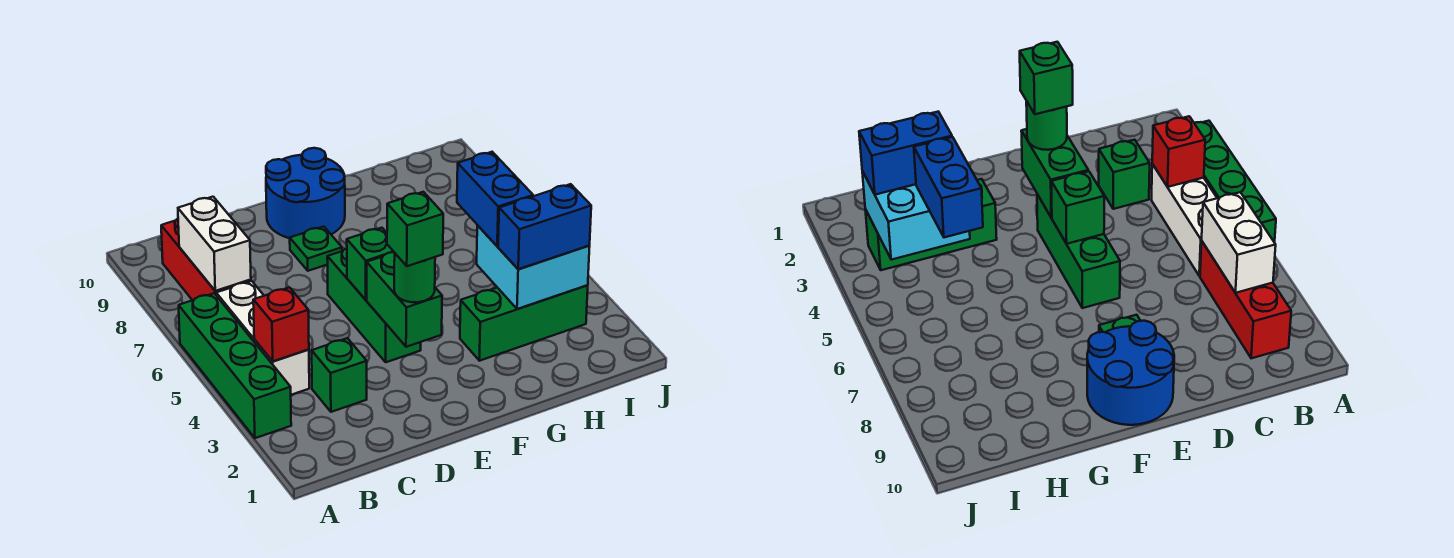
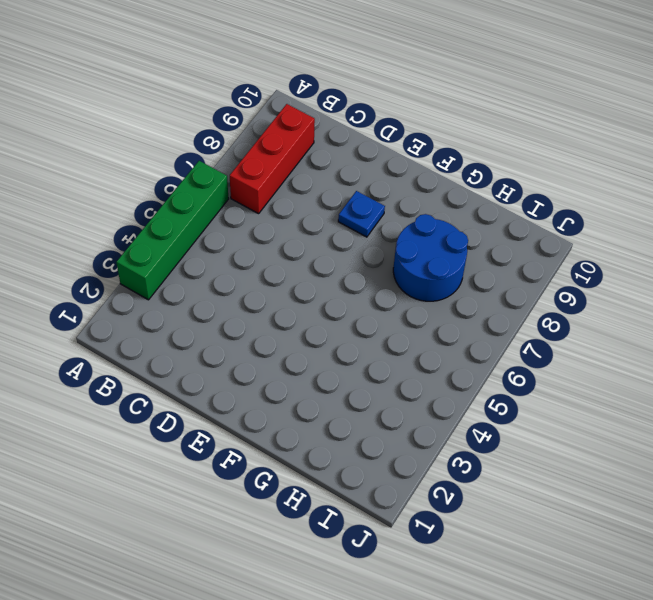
blue 1x1 plate [338,191,385,237] -> green 1x1 plate [290,227,342,271]
blue 2x2 round brick [393,214,468,301] -> blue 2x2 round brick moved to [266,148,345,238]
none -> white 1x3 brick [216,281,309,395]
none -> green 1x1 brick [312,338,367,412]
none -> green 1x3 brick [327,248,421,362]

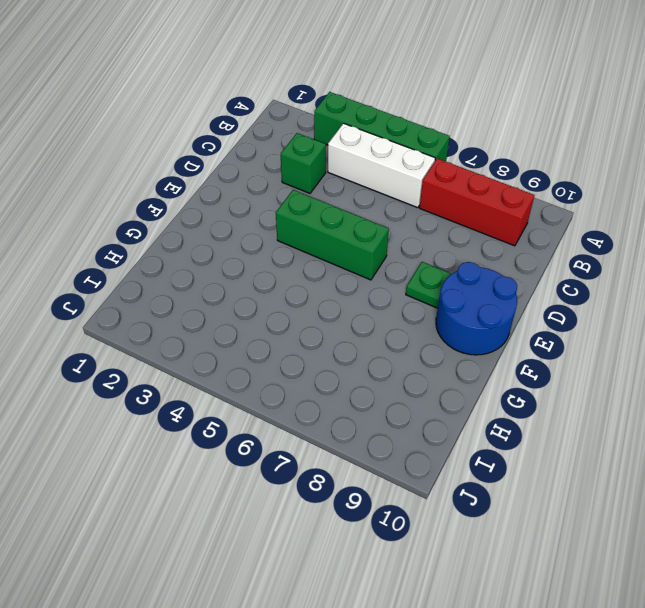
none -> green 1x3 brick [460,285,588,361]
none -> red 1x1 brick [253,287,309,361]
none -> white 1x2 brick [178,197,251,291]

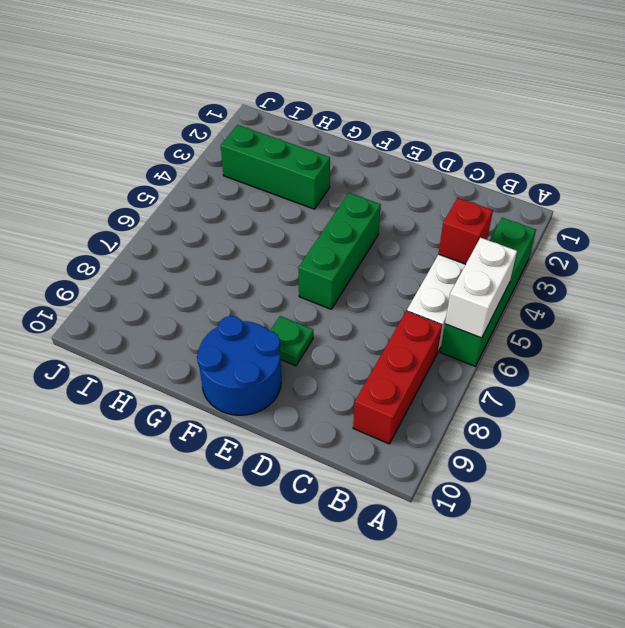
white 1x2 brick [445,238,517,338] -> white 1x2 brick moved to [178,197,251,291]
none -> green 1x1 brick [312,338,367,412]
none -> green 1x2 brick [367,252,442,347]
none -> green 1x1 brick [347,228,394,300]

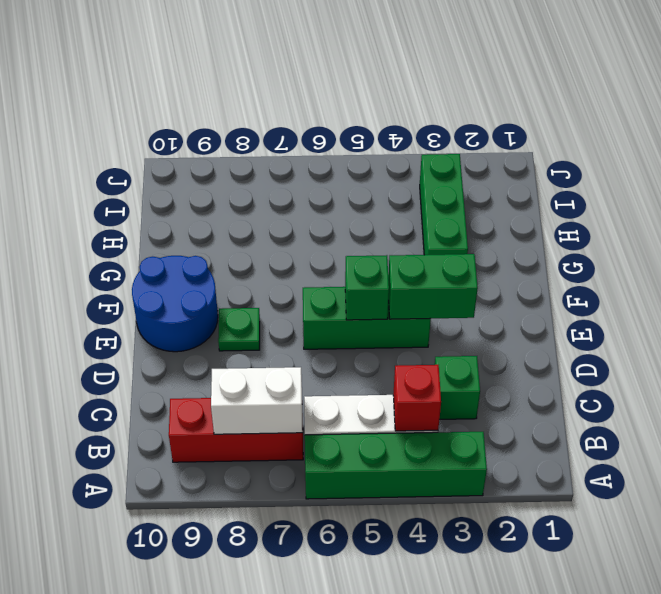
none -> cyan 2x2 brick [477,226,590,309]
none -> green 1x1 round brick [394,254,435,302]
none -> blue 1x2 brick [498,184,591,269]

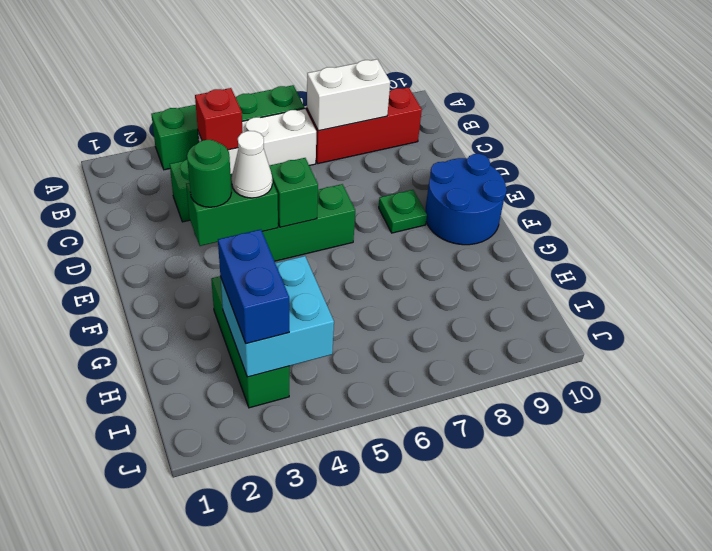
white 1x1 cone [232,131,272,198] -> none
none -> blue 1x2 brick [457,152,533,246]
none -> green 1x1 brick [387,192,443,266]

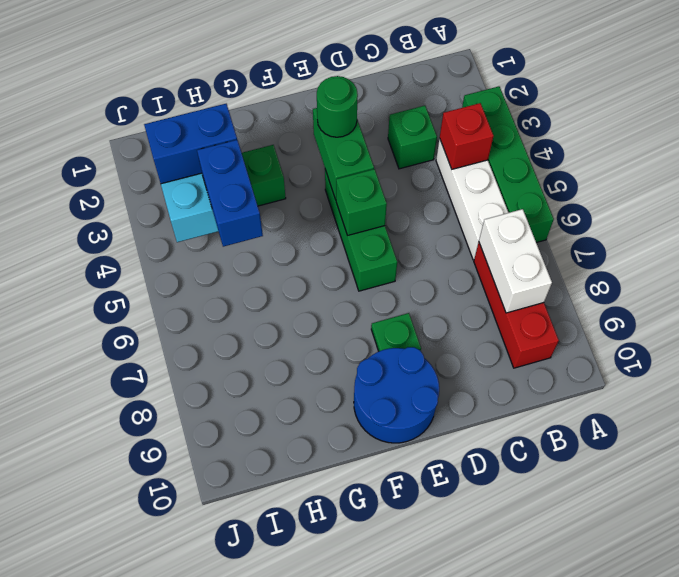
none -> green 1x1 brick [387,192,443,266]

